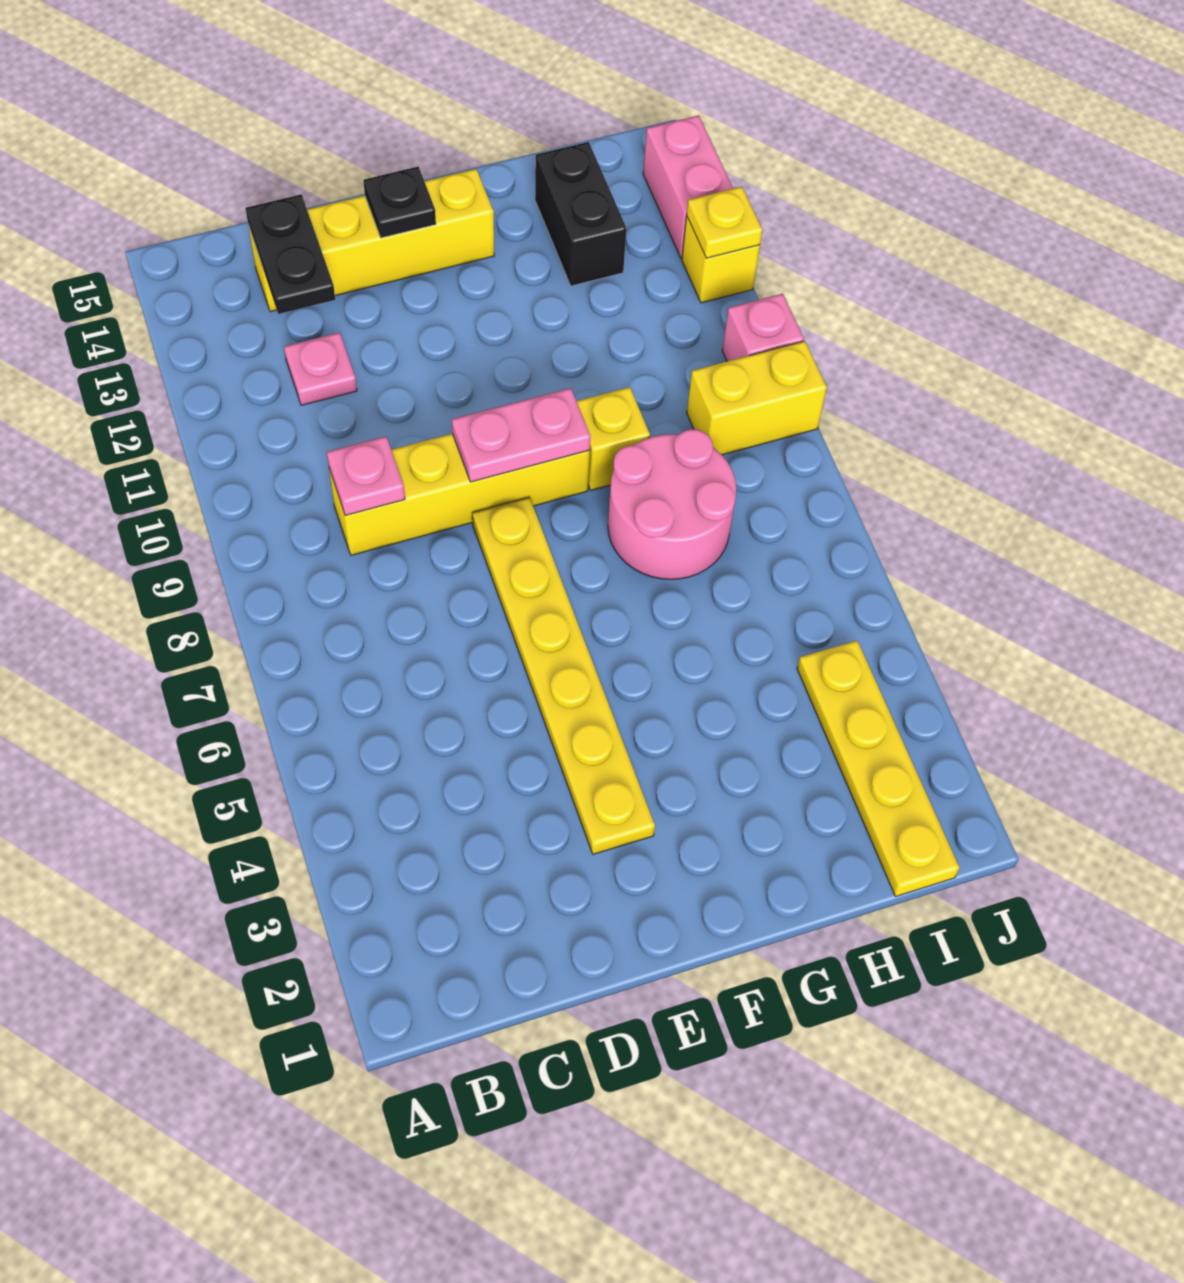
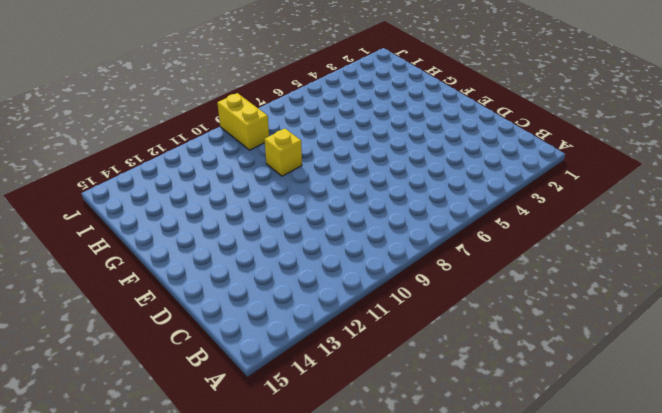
none -> yellow 1x4 brick [329,434,590,555]
none -> pink 1x1 plate [284,332,357,405]
none -> yellow 1x4 brick [248,169,494,312]

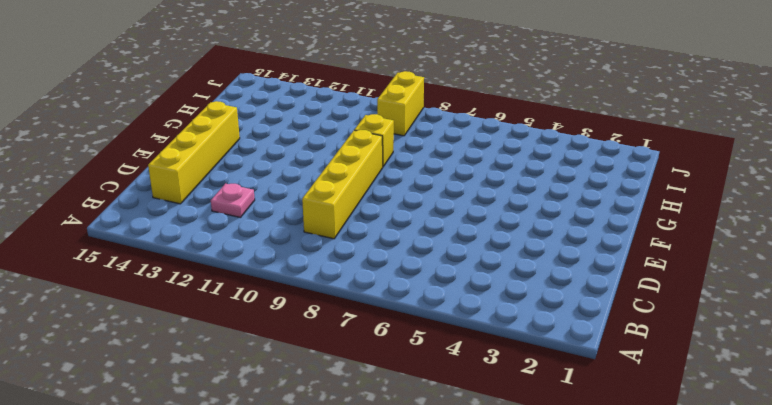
none -> yellow 1x6 plate [472,497,655,854]
none -> pink 2x2 round brick [608,429,736,579]
none -> black 1x2 brick [535,142,626,286]

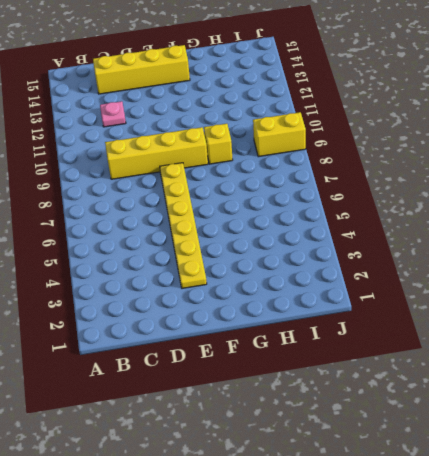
none -> pink 2x2 round brick [608,429,736,579]
none -> black 1x2 brick [535,142,626,286]
none -> yellow 1x4 plate [797,641,960,896]

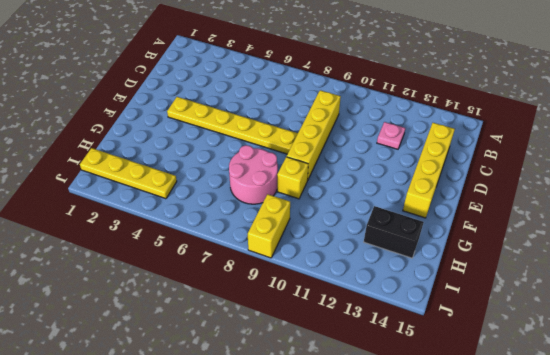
none -> pink 1x1 brick [722,294,804,361]
none -> yellow 1x1 brick [682,216,760,303]
none -> pink 1x2 brick [643,116,733,258]

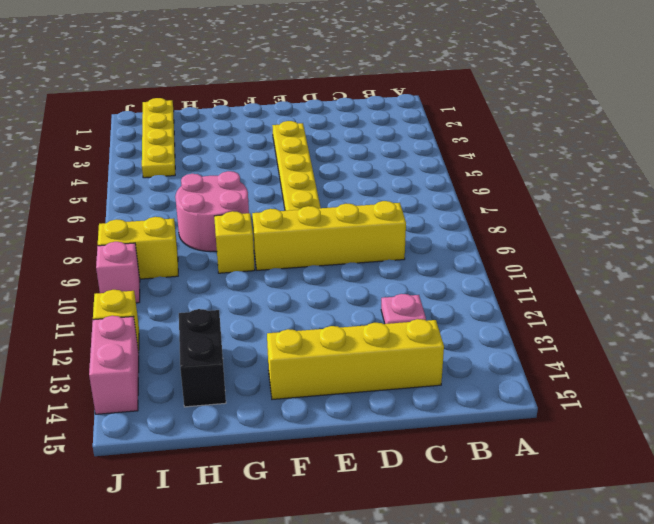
none -> pink 1x1 plate [327,436,405,515]
none -> black 1x2 plate [245,194,335,314]
none -> pink 1x2 plate [452,388,591,482]

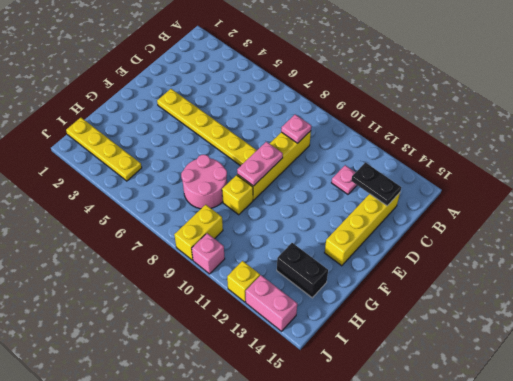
none -> black 1x1 plate [363,167,436,238]
none -> yellow 1x1 plate [687,187,762,258]

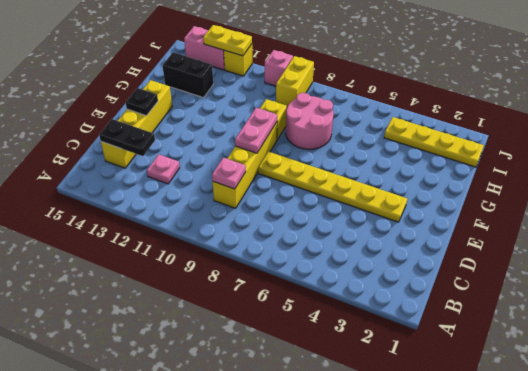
yellow 1x2 plate [203,25,252,56] -> yellow 1x1 plate [687,187,762,258]

